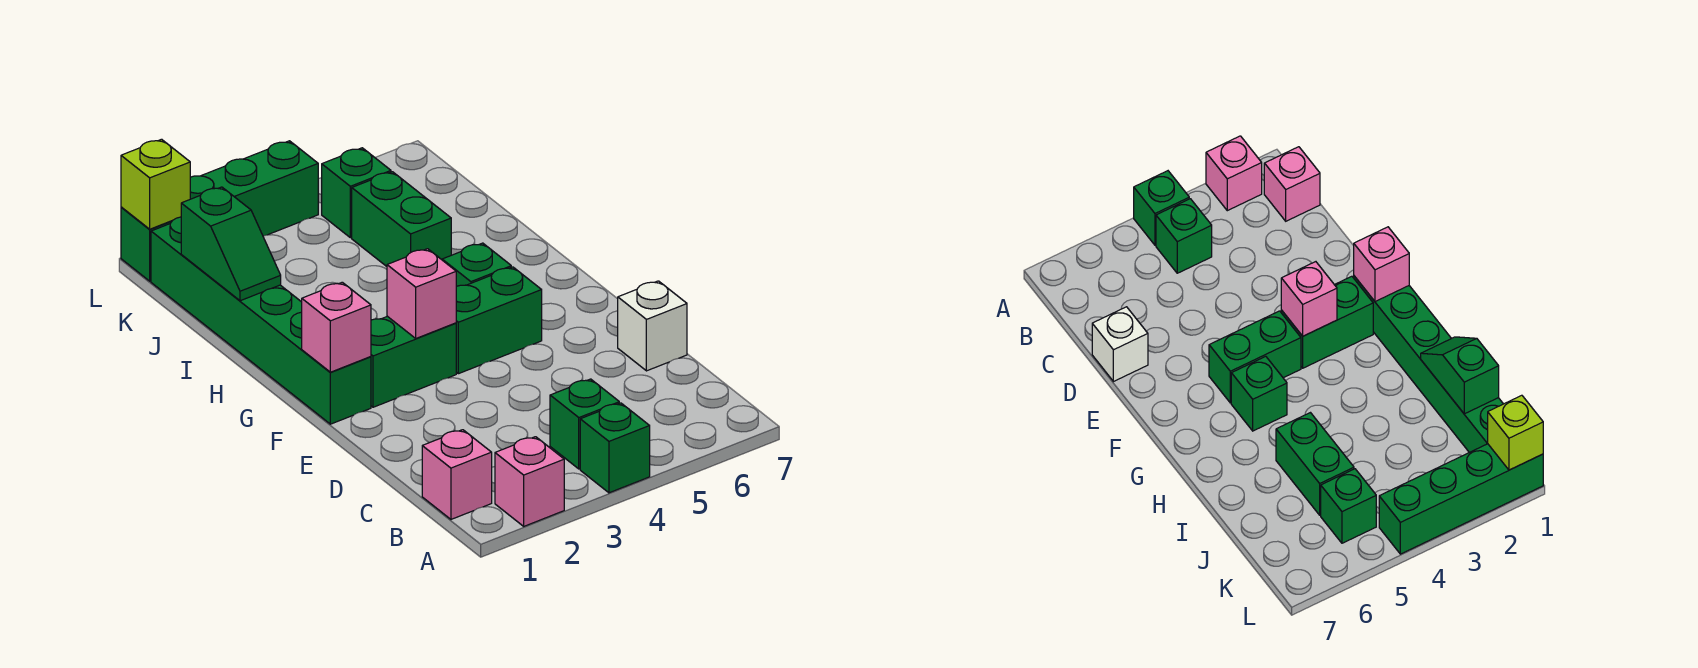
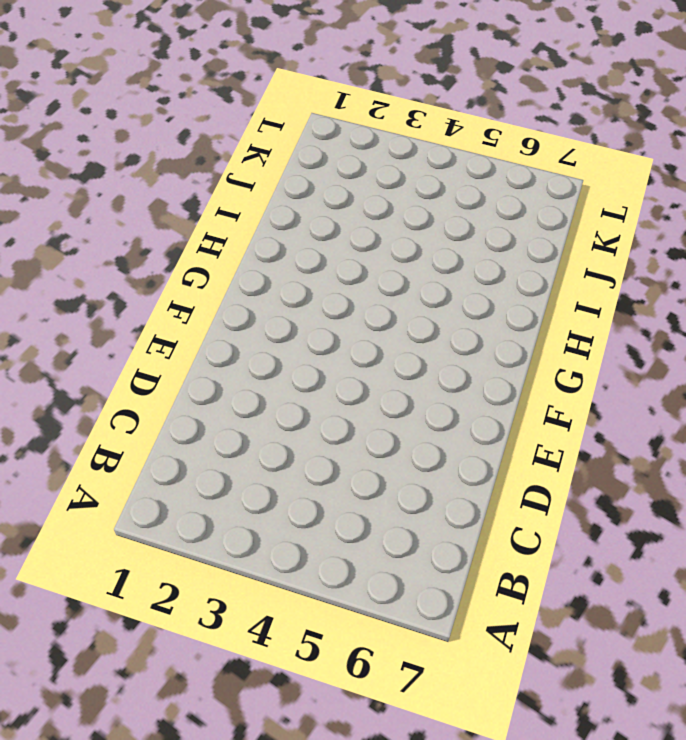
none -> pink 1x1 brick [495,437,564,526]
none -> green 1x1 brick [580,403,650,493]
none -> pink 1x1 brick [422,430,492,519]

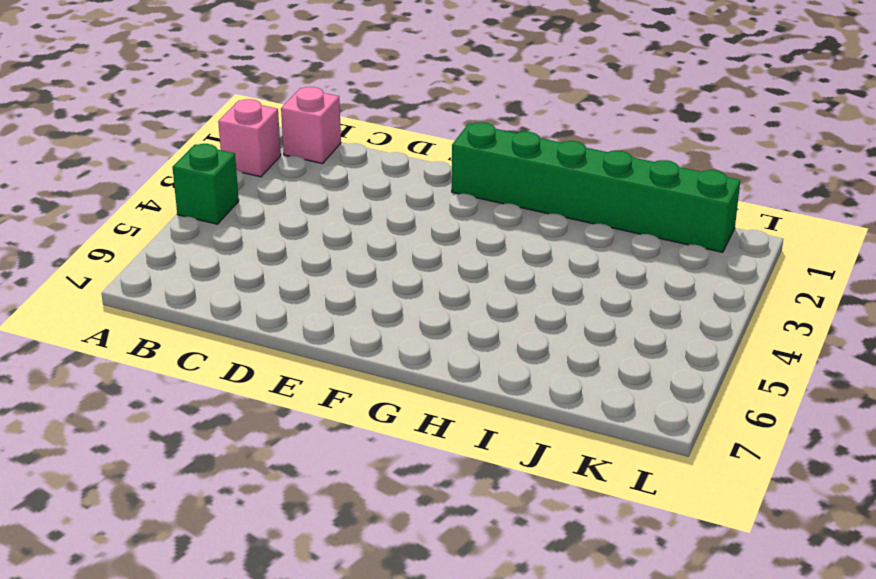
none -> green 1x1 brick [550,379,619,469]
none -> white 1x1 brick [618,281,687,371]
none -> green 1x2 brick [371,316,456,407]

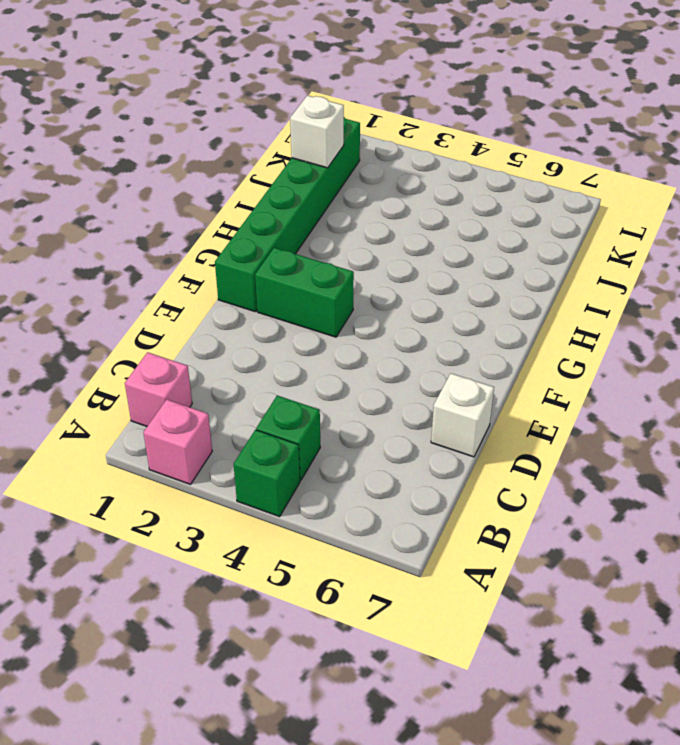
white 1x1 brick [290,96,344,168] -> green 1x2 slope [181,187,281,301]
none -> green 1x2 brick [456,267,542,374]
none -> green 1x1 brick [442,243,511,286]
none -> green 1x2 brick [352,172,451,266]

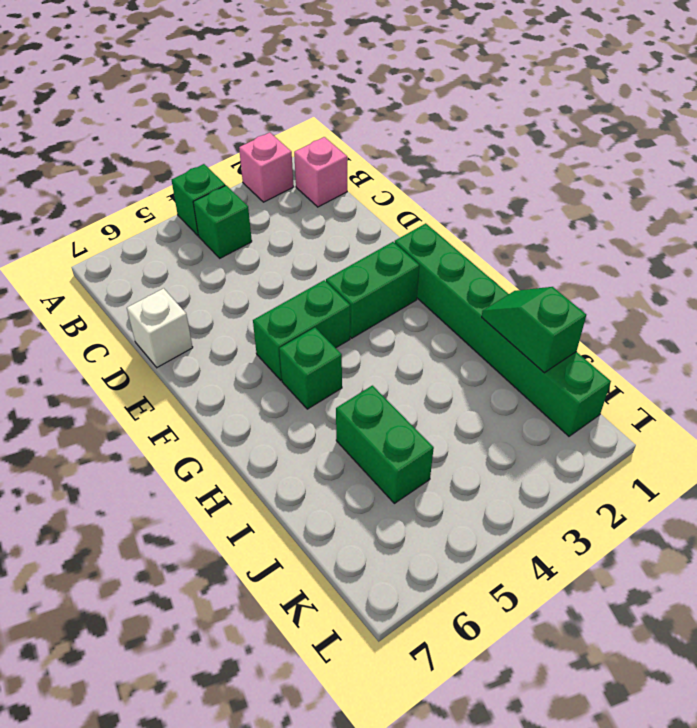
none -> green 1x1 brick [322,148,391,238]
none -> green 1x4 brick [121,141,318,281]
none -> pink 1x1 brick [302,282,371,372]

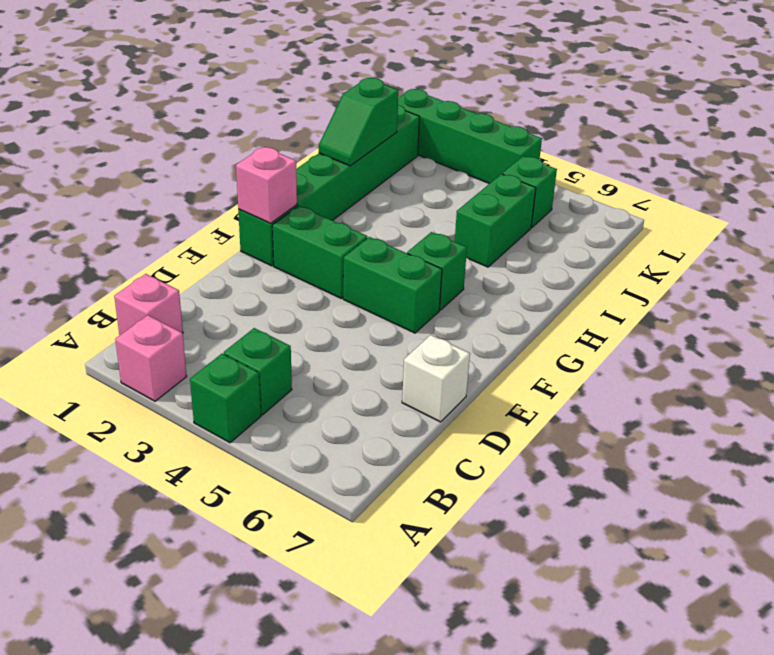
none -> pink 1x1 brick [387,249,456,338]
none -> lime 1x1 brick [121,139,190,229]

